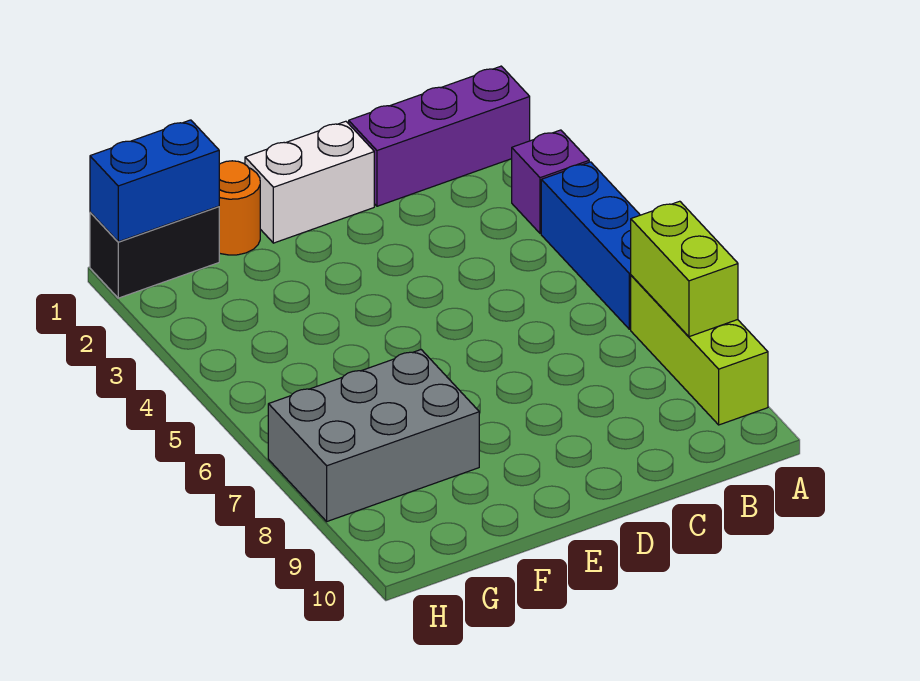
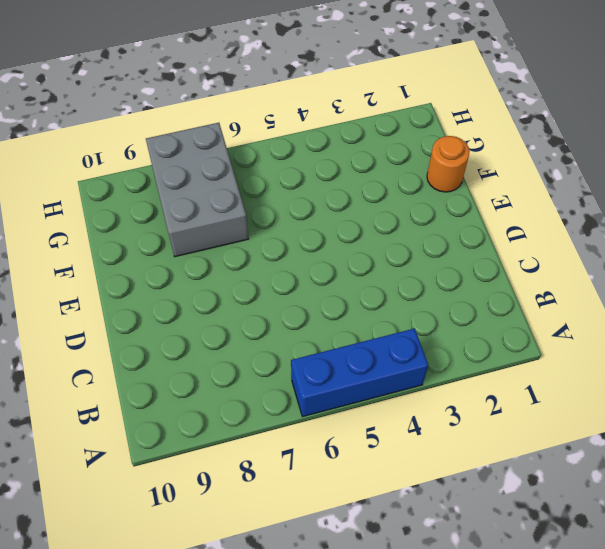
none -> purple 1x3 brick [349,66,530,206]
none -> purple 1x1 brick [512,130,589,233]

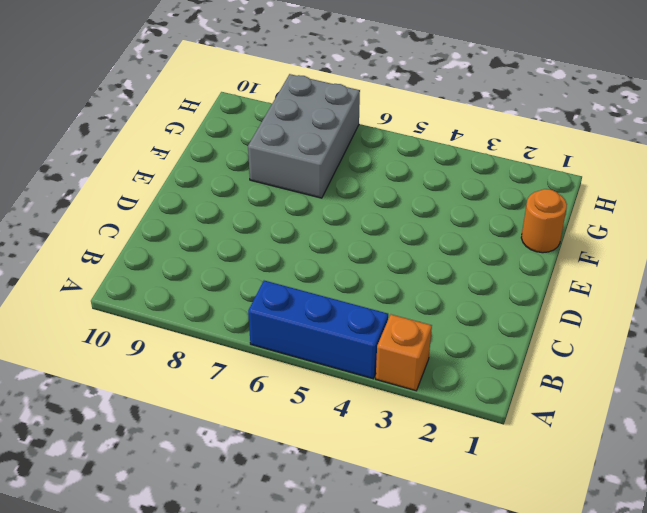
orange 1x1 brick [376,314,432,391] -> purple 1x1 brick [512,130,589,233]
none -> purple 1x3 brick [349,66,530,206]
none -> lime 1x3 brick [631,275,768,425]

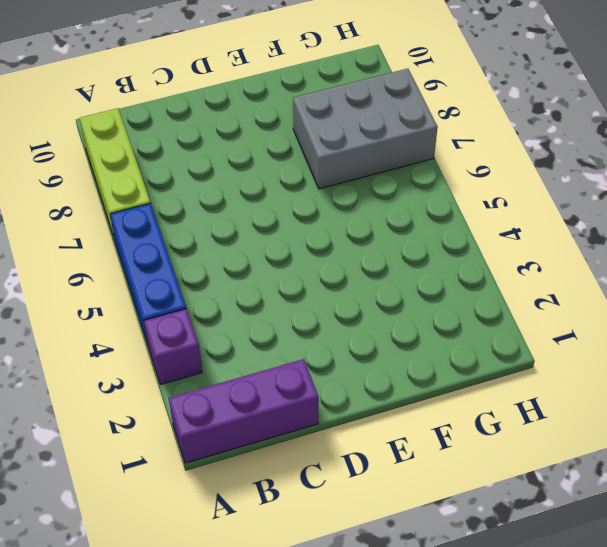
none -> white 1x2 brick [245,121,374,243]
none -> orange 1x1 round brick [219,161,260,255]

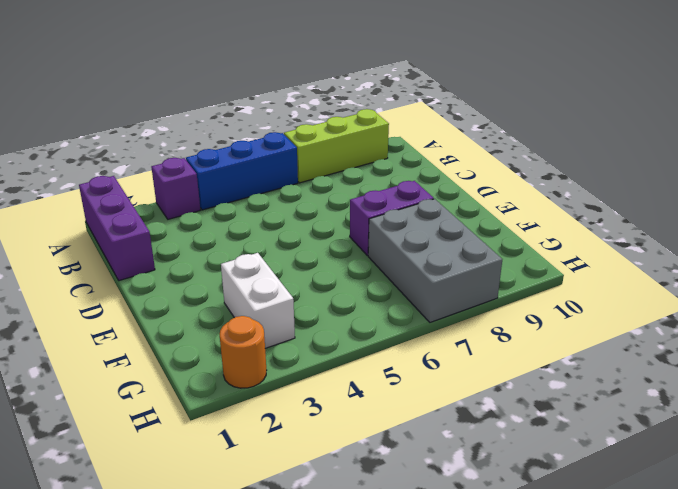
purple 1x2 brick [350,181,434,256] -> none
white 1x2 brick [221,253,295,348] -> white 1x2 brick moved to [245,121,374,243]
orange 1x1 round brick [220,316,267,388] -> orange 1x1 round brick moved to [219,161,260,255]
none -> black 1x2 brick [90,206,219,298]
none -> lime 1x2 brick [631,201,738,337]

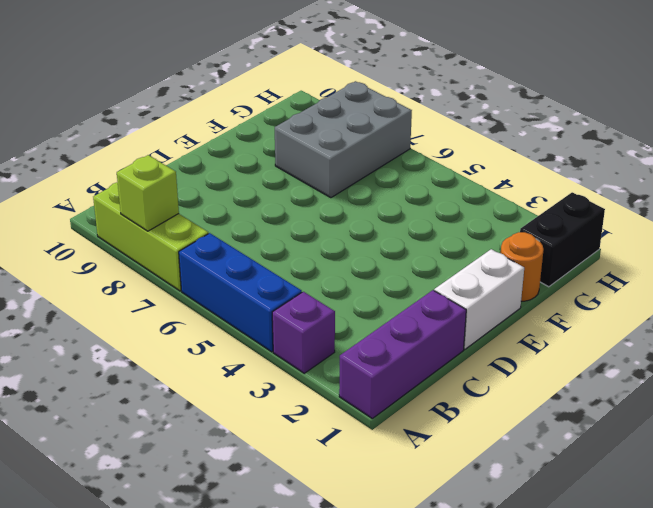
lime 1x1 brick [117,155,179,231] -> lime 1x2 brick [631,201,738,337]
none -> blue 1x2 brick [90,120,219,242]

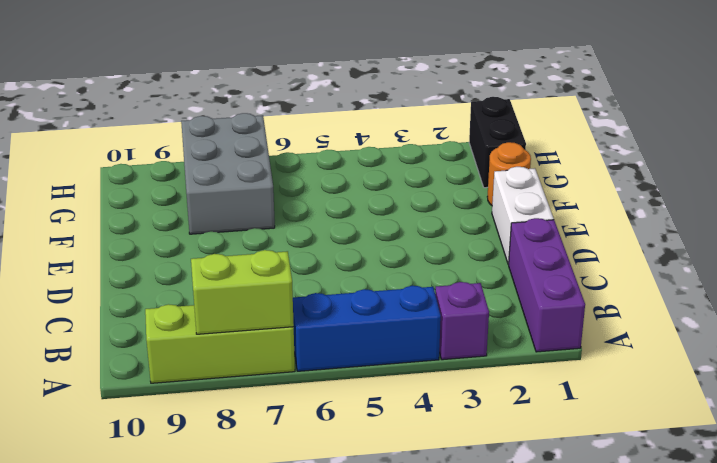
none -> blue 1x2 brick [90,120,219,242]

